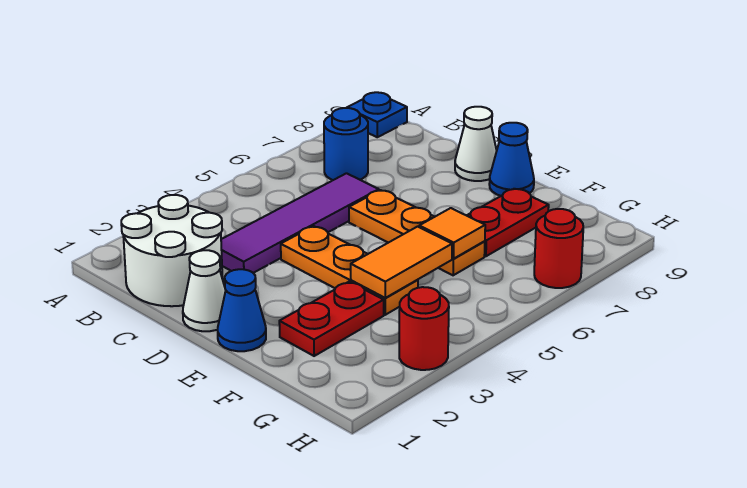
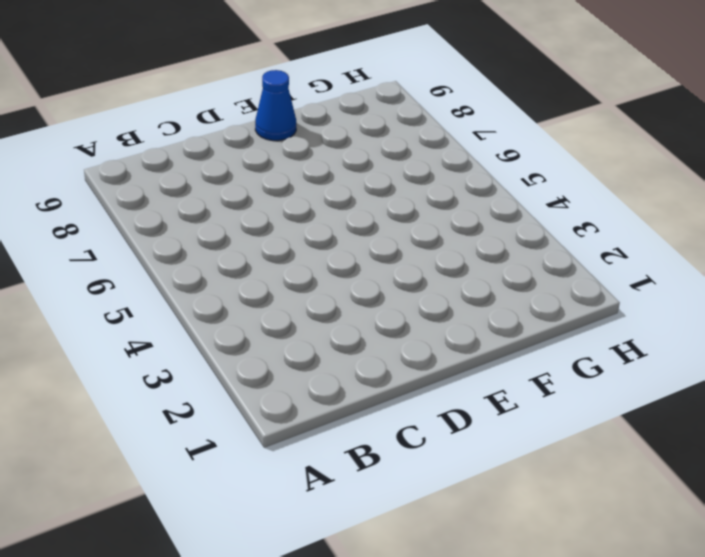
none -> blue 1x1 plate [347,92,407,137]
none -> white 2x2 round brick [121,195,222,306]
none -> blue 1x1 round brick [324,108,368,180]

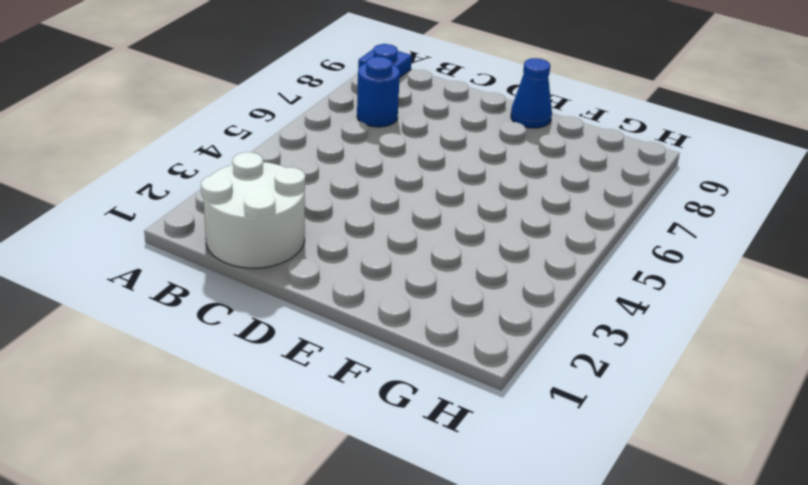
none -> purple 1x4 tile [221,173,379,273]
none -> white 1x1 cone [183,250,226,331]
none -> orange 1x3 plate [281,226,418,315]

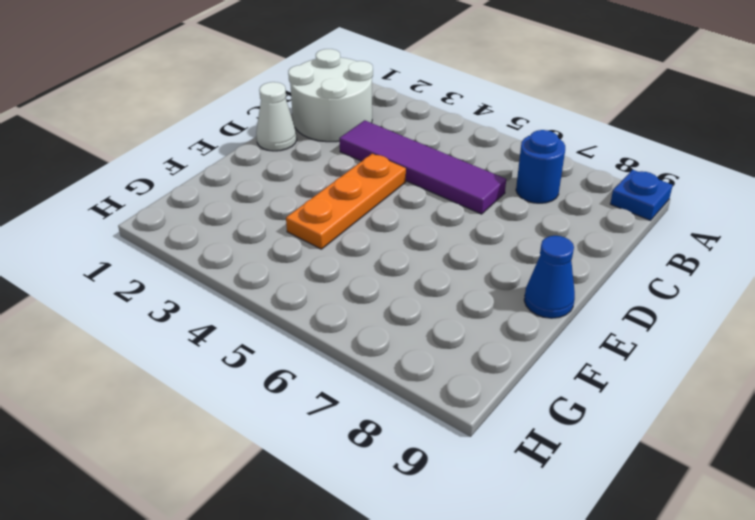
none -> orange 1x3 plate [349,190,485,275]
none -> white 1x1 cone [455,107,497,181]
none -> blue 1x1 cone [218,269,266,351]

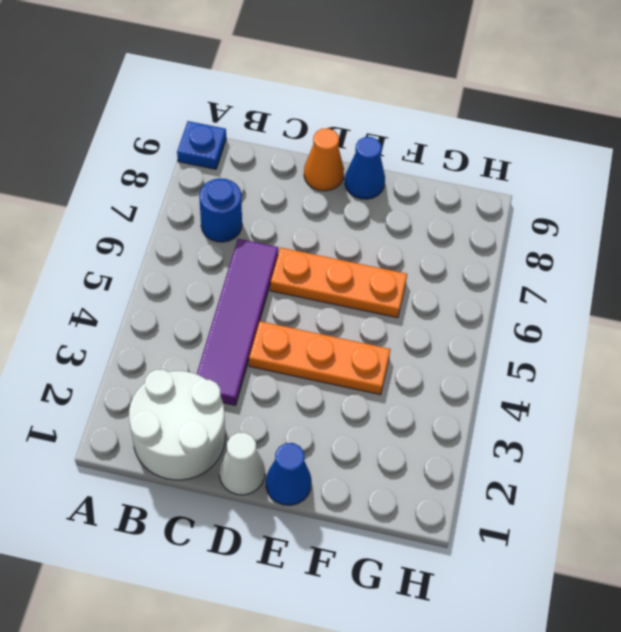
orange 1x1 cone [304,129,344,191] -> white 1x1 cone [455,107,497,181]
none -> red 1x2 plate [279,282,384,356]
none -> red 1x2 plate [467,189,549,256]
none -> red 1x1 round brick [399,287,449,370]

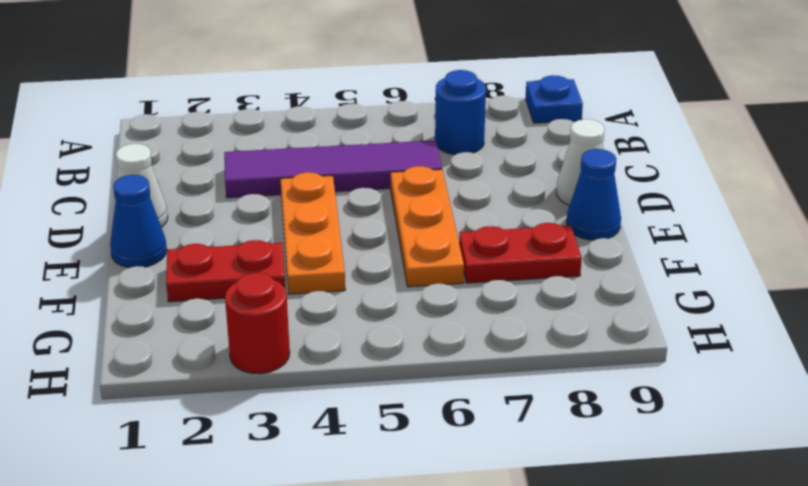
none -> white 2x2 round brick [121,195,222,306]
none -> red 1x1 round brick [534,209,583,288]
none -> orange 1x2 tile [351,227,452,298]

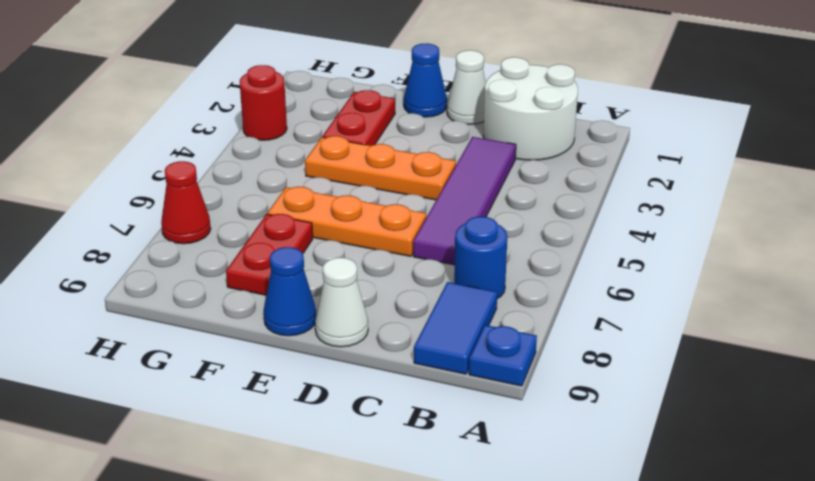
blue 1x2 tile [414,282,497,374] -> none
red 1x1 cone [161,161,211,244] -> red 1x1 round brick [534,209,583,288]
none -> orange 1x2 tile [351,227,452,298]
none -> orange 1x1 tile [419,208,485,259]

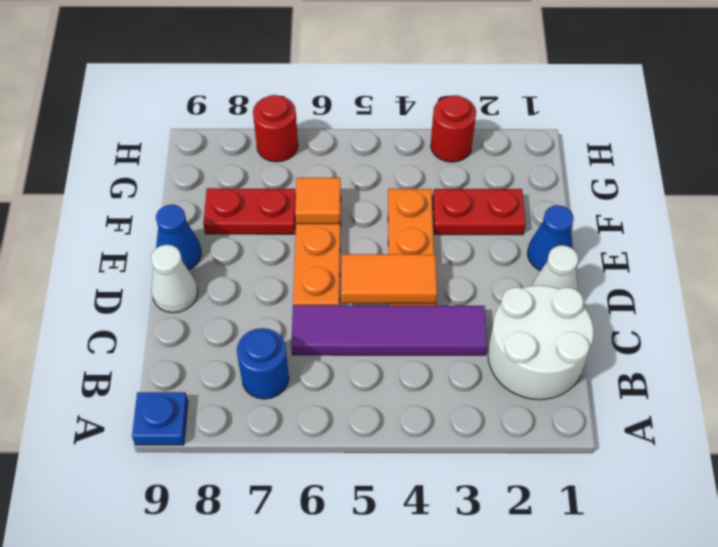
orange 1x2 tile [341,254,437,303] -> orange 1x2 tile moved to [351,227,452,298]

